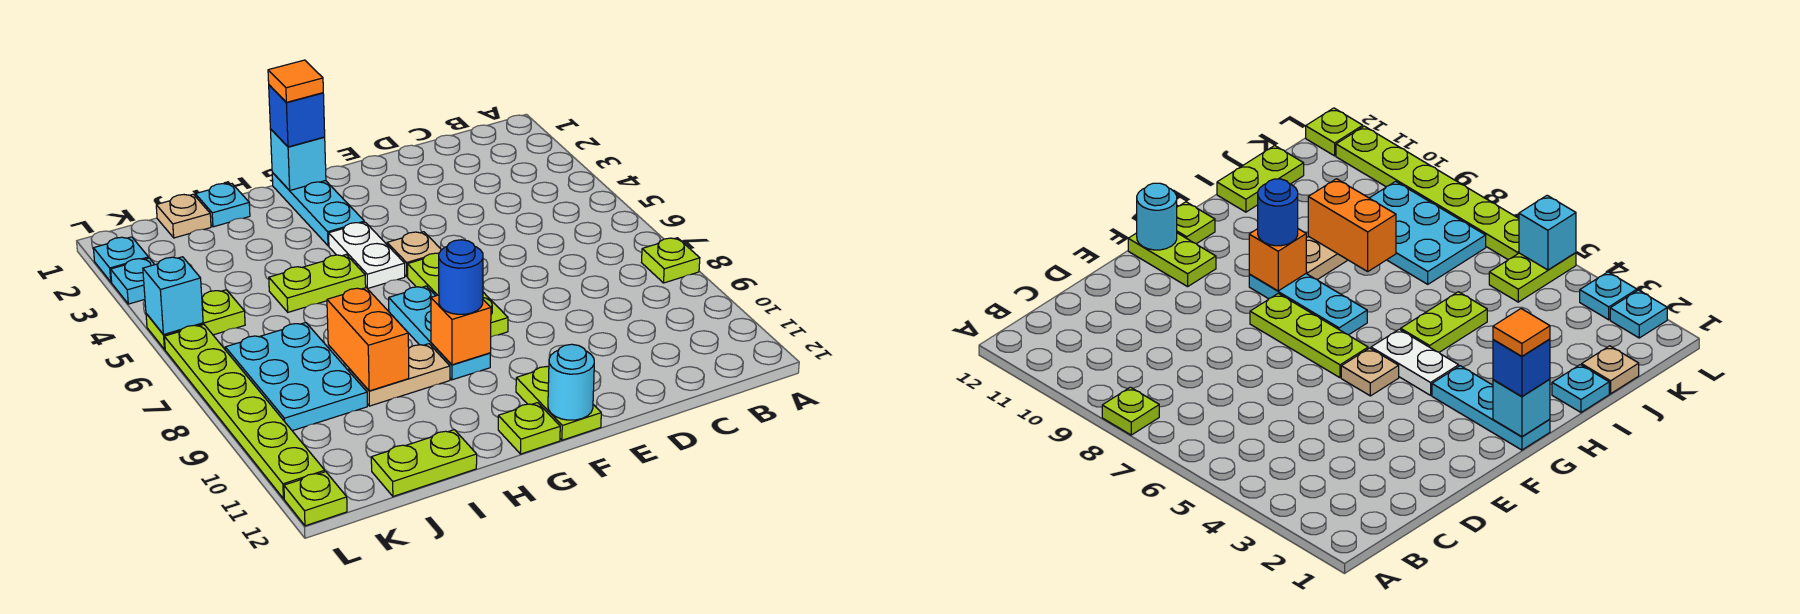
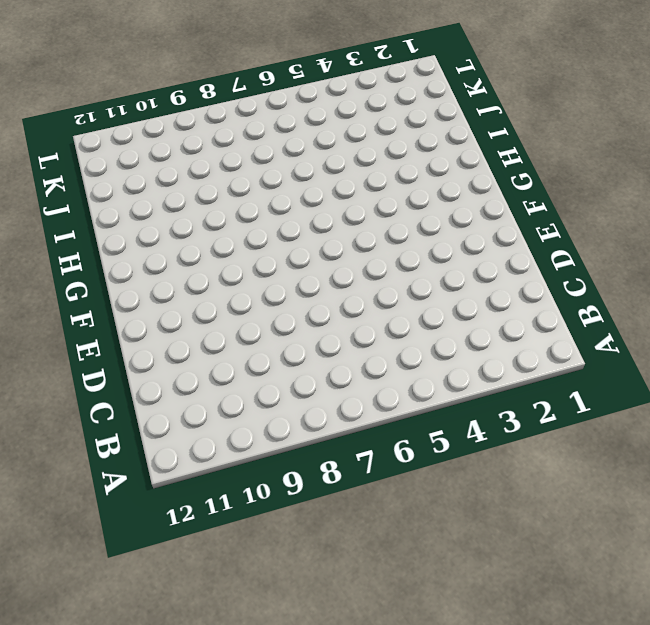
none -> lime 1x1 plate [642,238,700,283]
none -> tan 1x1 plate [387,232,441,277]
none -> lime 1x3 plate [407,253,508,337]

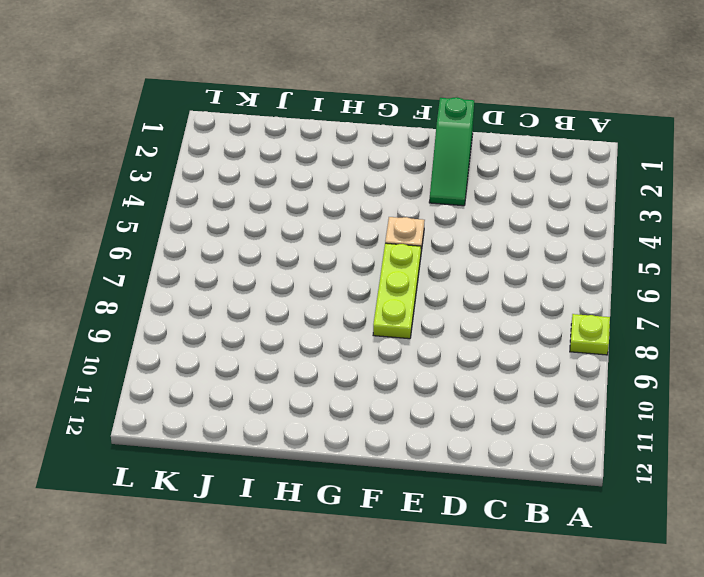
green 1x3 slope [429,97,474,206] -> none
none -> lime 1x2 plate [516,367,601,440]
none -> cyan 1x3 plate [272,173,364,246]
none -> white 1x2 plate [329,222,405,289]

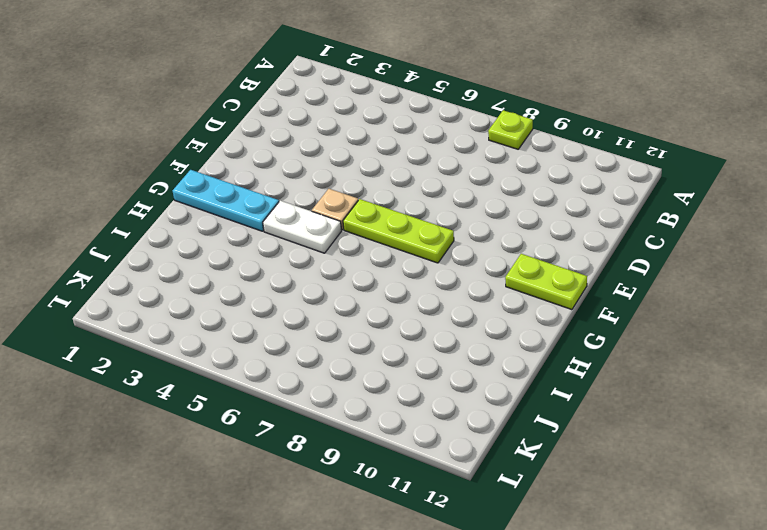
none -> cyan 1x3 plate [389,286,491,380]
none -> lime 1x1 plate [498,403,560,454]
none -> lime 1x2 plate [269,255,366,312]

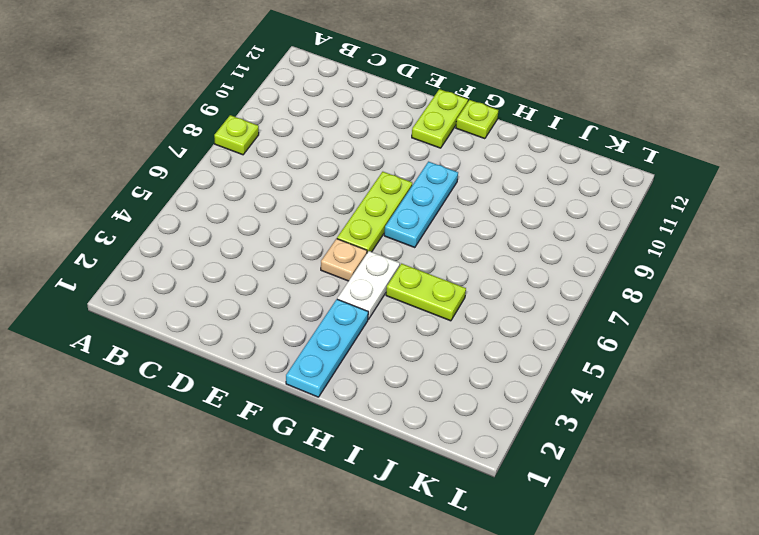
none -> tan 1x2 plate [349,344,450,406]
none -> cyan 1x1 plate [195,184,250,227]
none -> lime 1x2 plate [371,430,477,496]

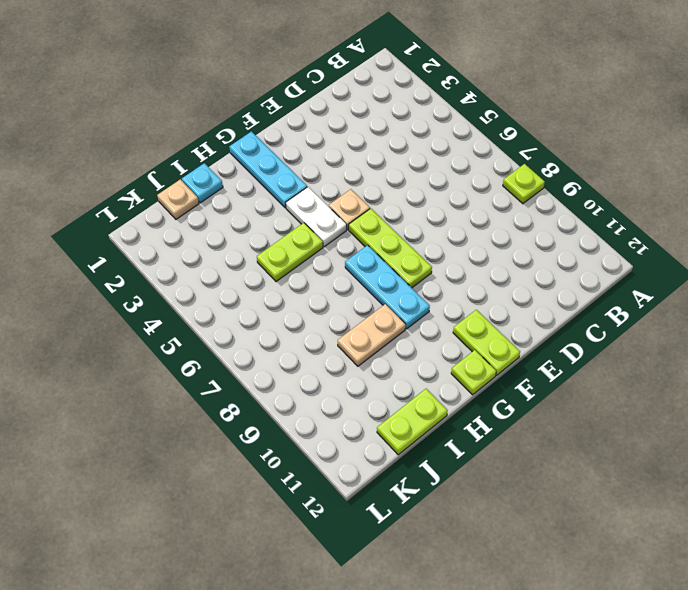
none -> cyan 2x3 plate [225,322,367,431]
none -> lime 1x2 plate [146,290,245,349]
none -> cyan 1x1 plate [93,237,149,282]

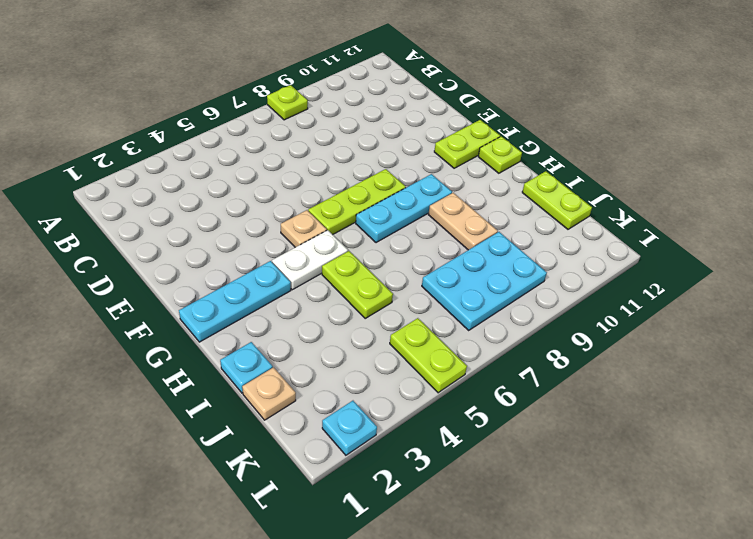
none -> cyan 1x1 plate [111,258,155,304]
none -> lime 1x6 plate [164,325,325,499]
none -> lime 1x1 plate [284,472,347,526]

